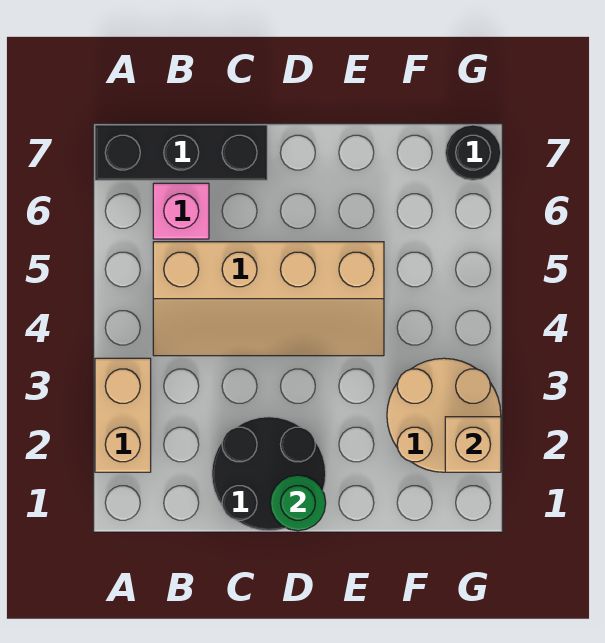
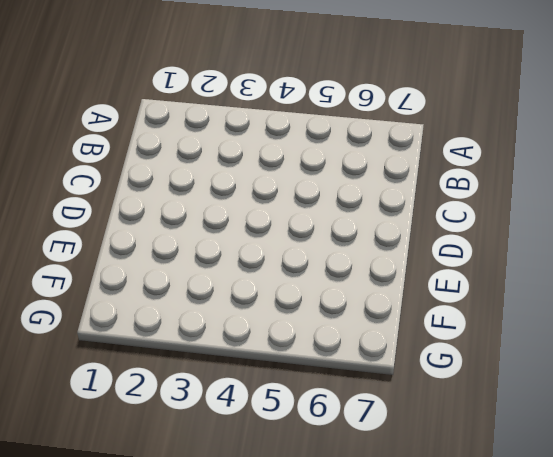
none -> tan 1x2 brick [95,358,151,472]
none -> black 1x3 brick [95,125,267,180]

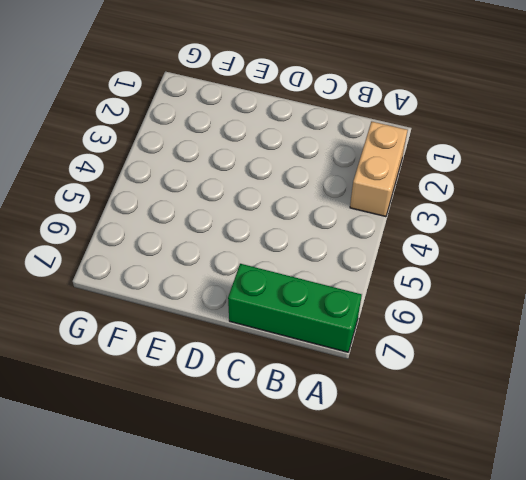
green 1x3 brick [228,264,362,352] -> black 1x3 brick [95,125,267,180]
none -> tan 2x4 slope [153,242,384,356]
none -> pink 1x1 brick [153,183,209,239]

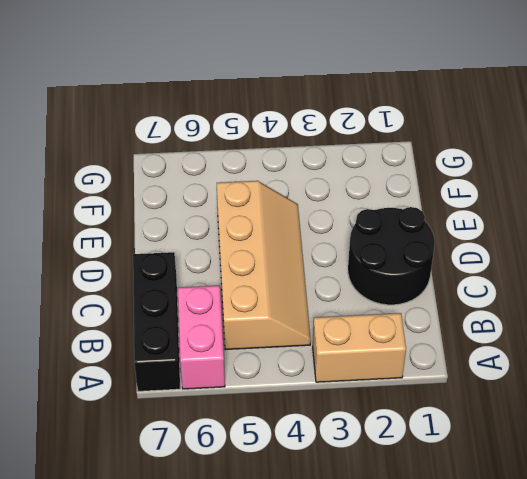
pink 1x2 brick [178,285,225,389] -> pink 1x1 brick [153,183,209,239]
none -> tan 2x2 round brick [387,358,501,472]
none -> black 1x1 round brick [445,125,501,180]

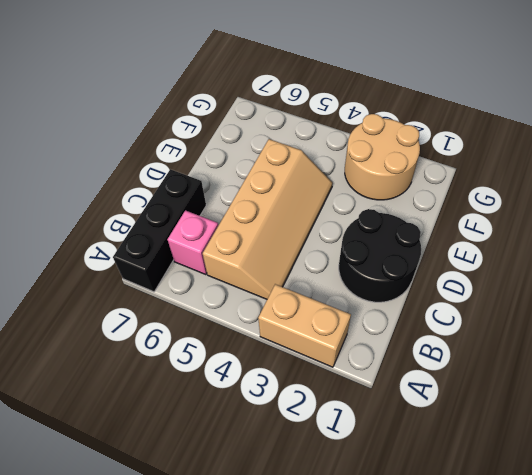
none -> black 1x1 round brick [445,125,501,180]
none -> green 1x1 round brick [270,475,326,531]

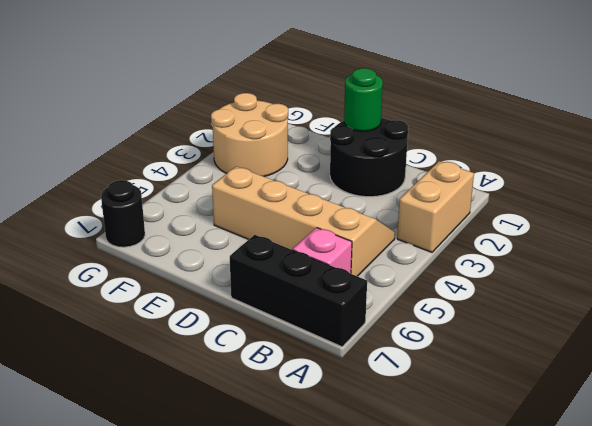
none -> tan 1x1 brick [445,417,501,472]

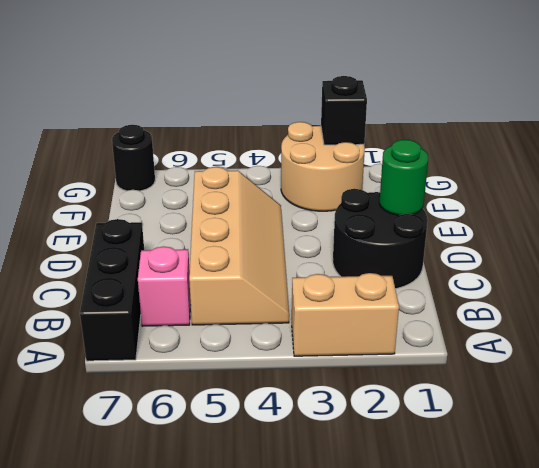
black 1x1 brick [321,76,367,145] -> tan 1x1 brick [445,417,501,472]

